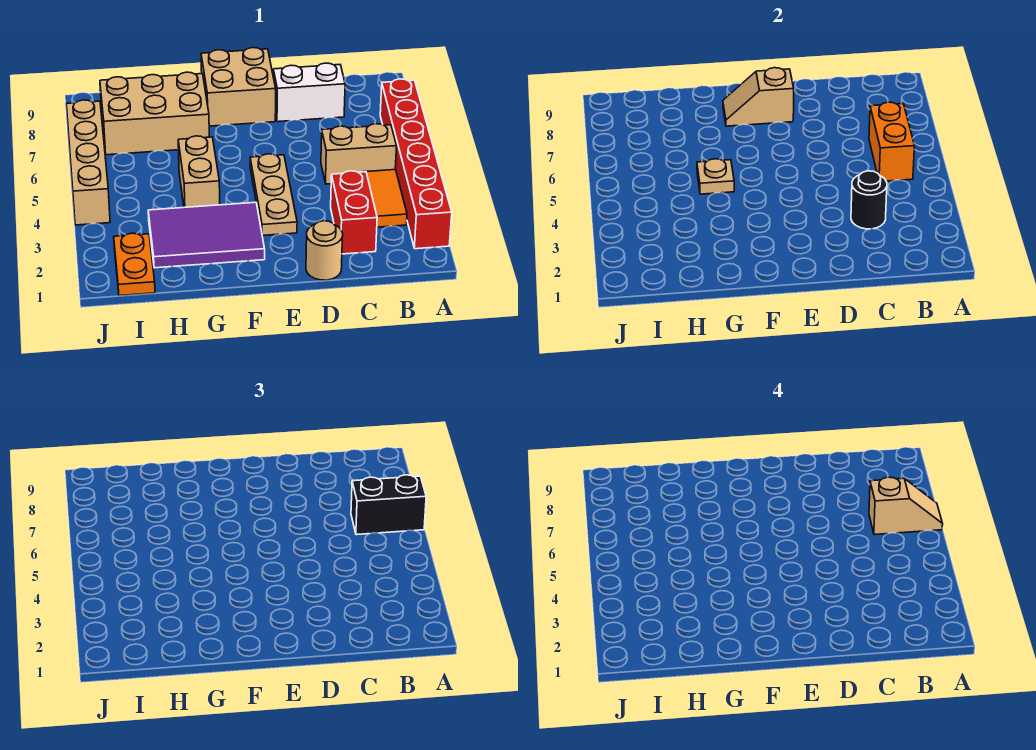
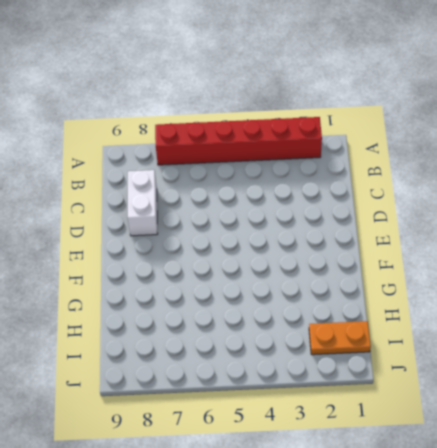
none -> orange 1x2 tile [366,170,407,227]
none -> tan 1x2 brick [321,124,397,184]
none -> red 1x2 brick [331,171,377,254]

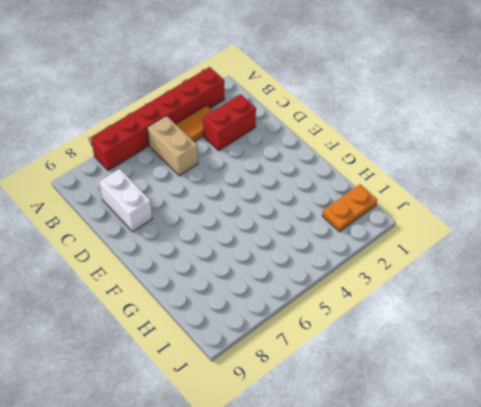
none -> tan 1x1 round brick [306,221,343,280]
none -> tan 1x3 plate [250,154,297,236]
none -> tan 2x2 brick [201,48,276,126]

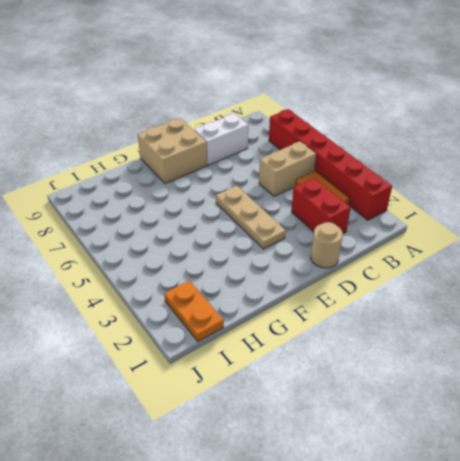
none -> purple 2x3 tile [148,202,265,268]
none -> tan 1x2 brick [178,136,220,207]
none -> tan 2x3 brick [100,72,209,155]

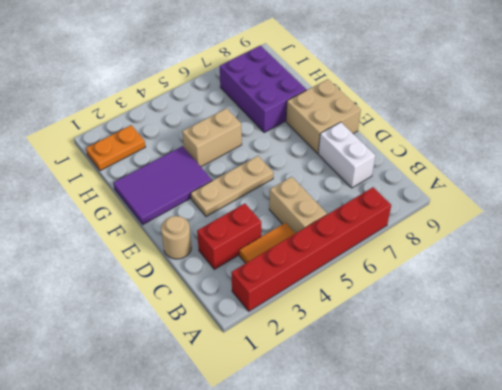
purple 2x3 tile [113,146,212,224] -> purple 2x3 tile turned to [148,202,265,268]
purple 2x3 brick [220,45,306,132] -> tan 2x3 brick [100,72,209,155]
none -> tan 1x4 brick [66,100,110,225]
none -> orange 1x2 brick [869,102,915,181]
none -> black 1x1 round brick [851,171,887,229]

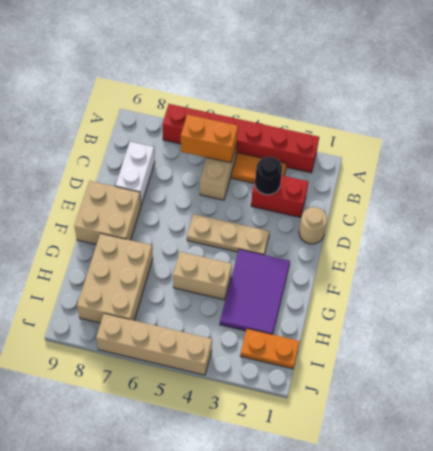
none -> tan 1x2 slope [723,68,794,126]
none -> tan 1x1 plate [697,159,734,194]
none -> black 1x2 brick [351,475,426,535]

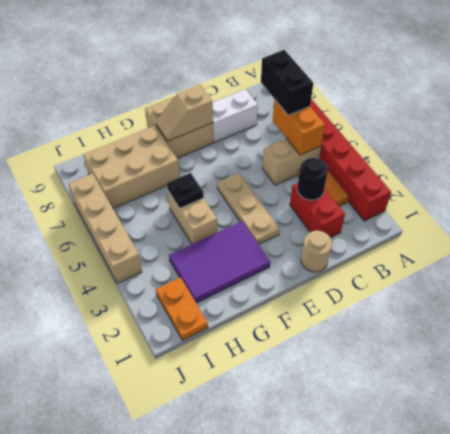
black 1x2 brick [261,50,313,115] -> black 1x2 brick turned to [351,475,426,535]
black 1x1 plate [167,173,204,208] -> tan 1x1 plate [697,159,734,194]
none -> tan 1x2 slope [869,477,943,535]

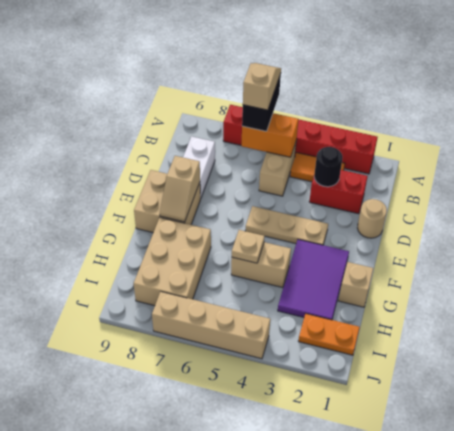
tan 1x1 brick [338,262,373,307] -> none

